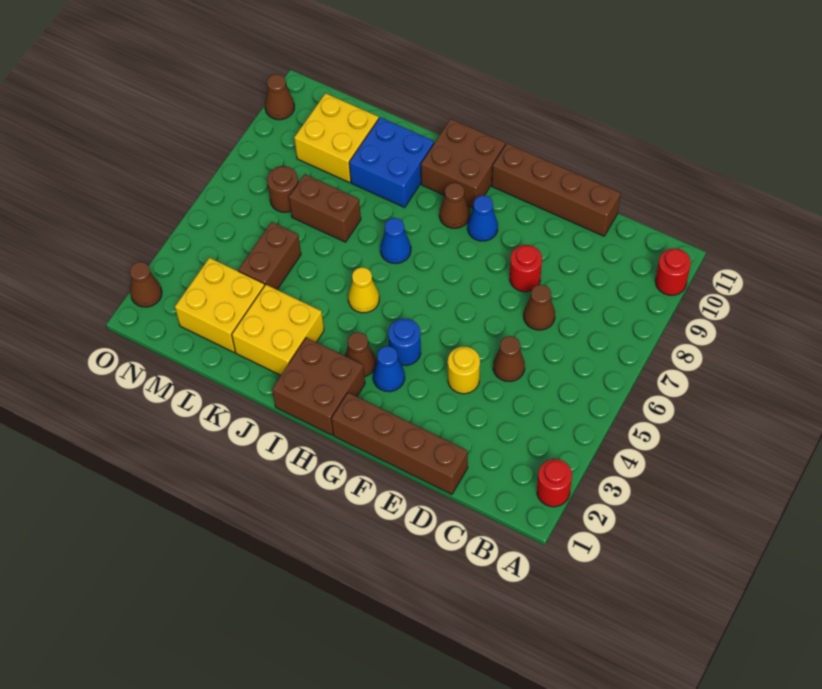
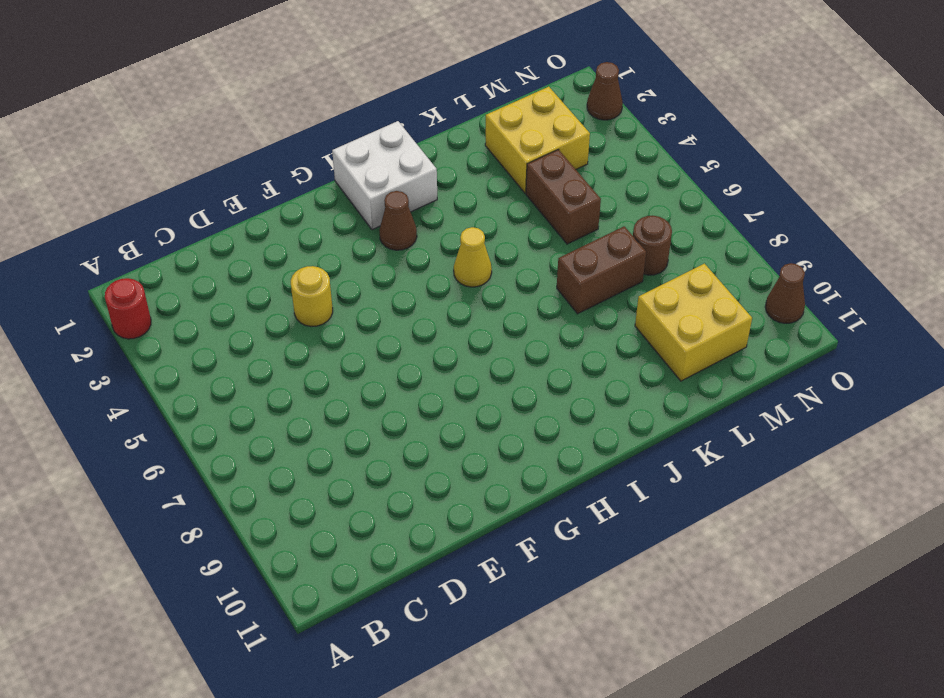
white 2x2 brick [332,121,437,230] -> brown 2x2 brick [272,338,365,435]
none -> red 1x1 round brick [655,248,691,295]
none -> brown 1x4 brick [331,393,468,494]
none -> brown 1x1 cone [493,336,525,381]

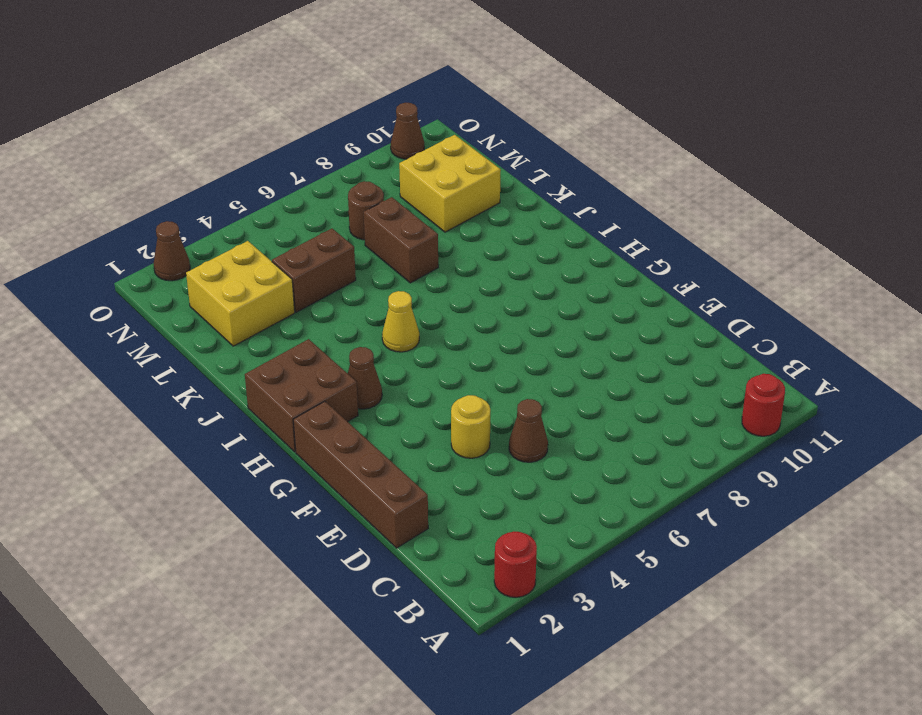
none -> brown 1x1 cone [524,285,555,330]
none -> brown 1x4 brick [492,143,620,236]
none -> red 1x1 round brick [510,245,542,292]

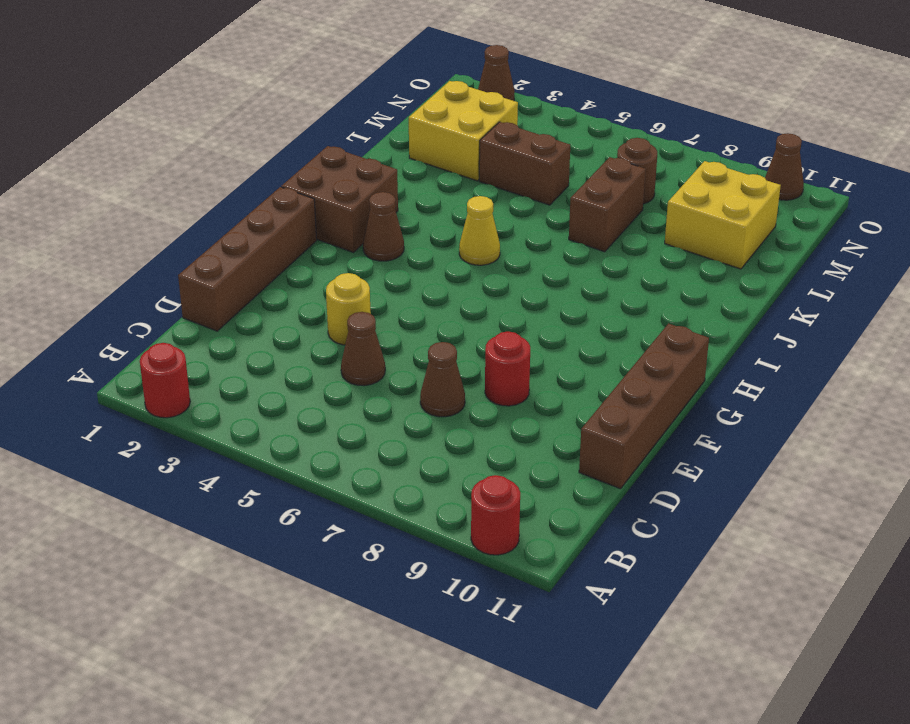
none -> blue 1x1 cone [373,346,405,392]
none -> blue 1x1 round brick [388,319,421,366]
none -> blue 1x1 cone [468,196,498,241]

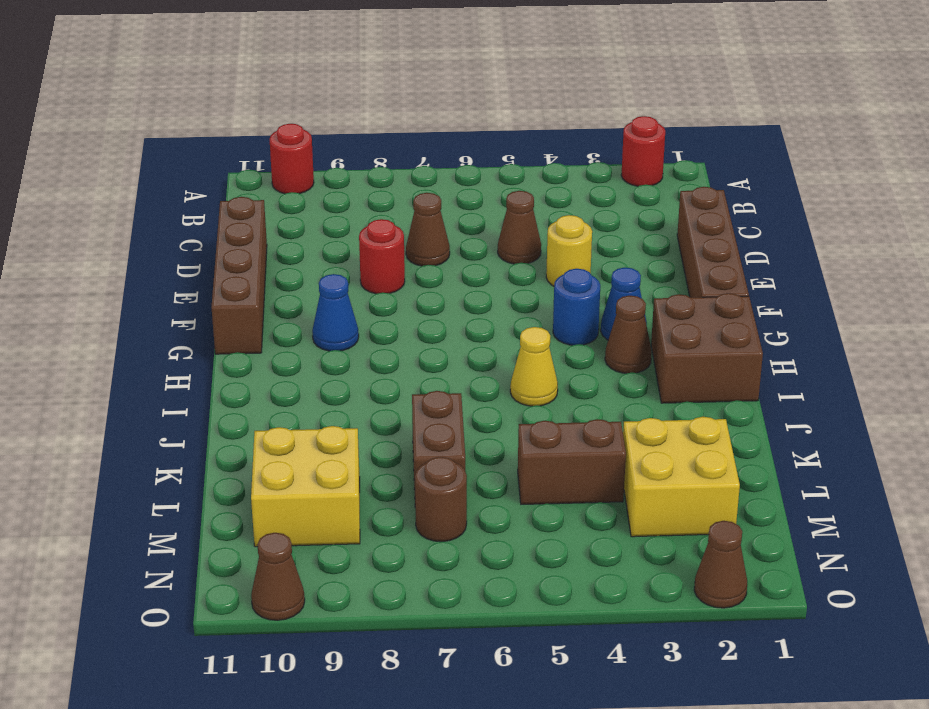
none -> brown 1x1 cone [439,183,470,228]
none -> brown 2x2 brick [421,119,505,208]
none -> blue 1x1 cone [380,218,411,264]

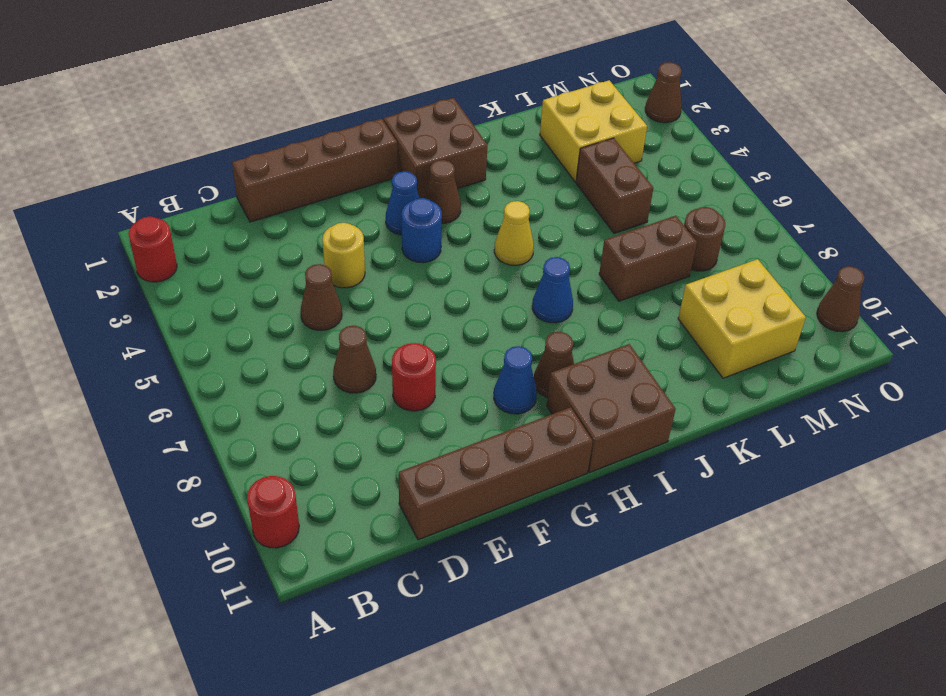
none -> yellow 2x2 brick [232,285,324,375]
none -> blue 2x2 brick [349,117,434,207]

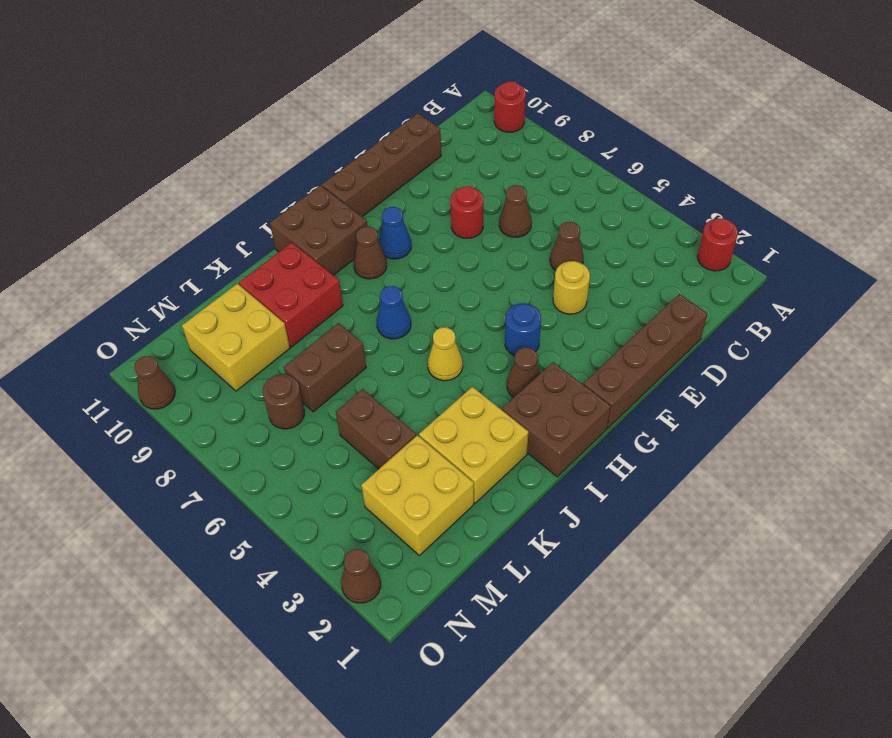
red 2x2 brick [239,242,343,347] -> blue 2x2 brick [349,117,434,207]
none -> blue 1x1 cone [373,346,405,392]

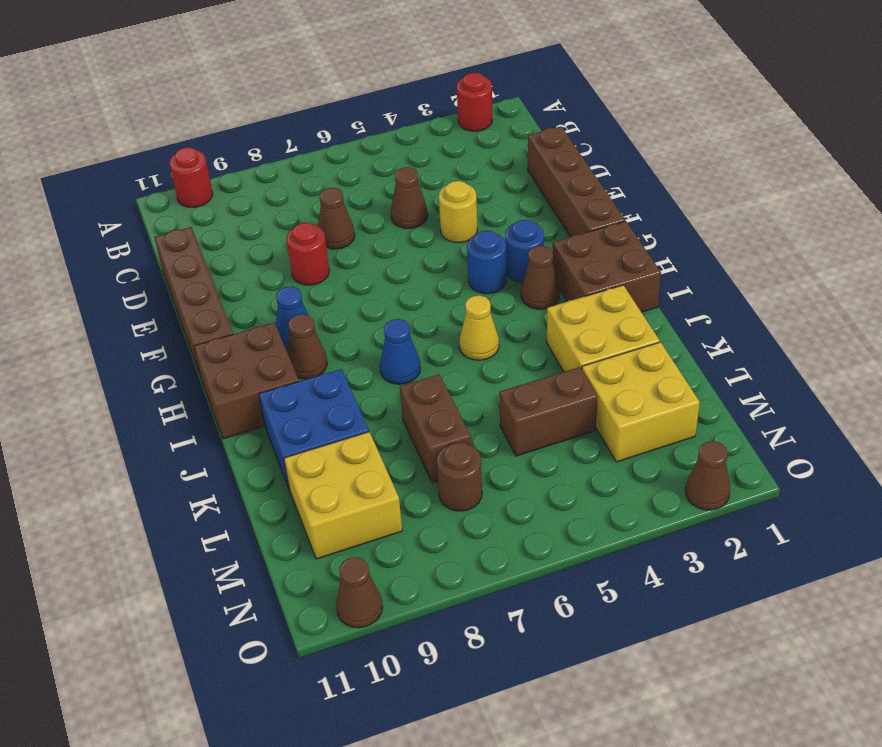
blue 1x1 round brick [505,220,544,283] -> blue 1x1 cone [373,346,405,392]

